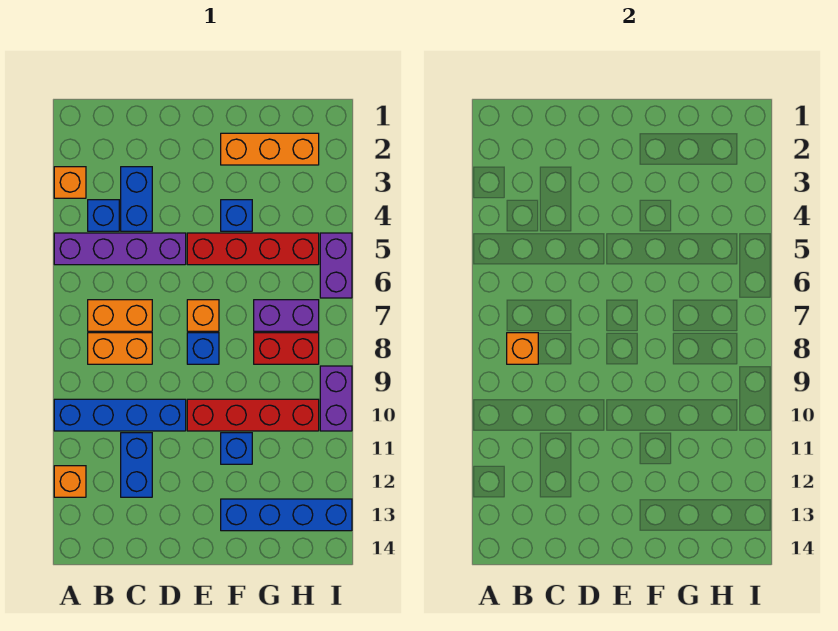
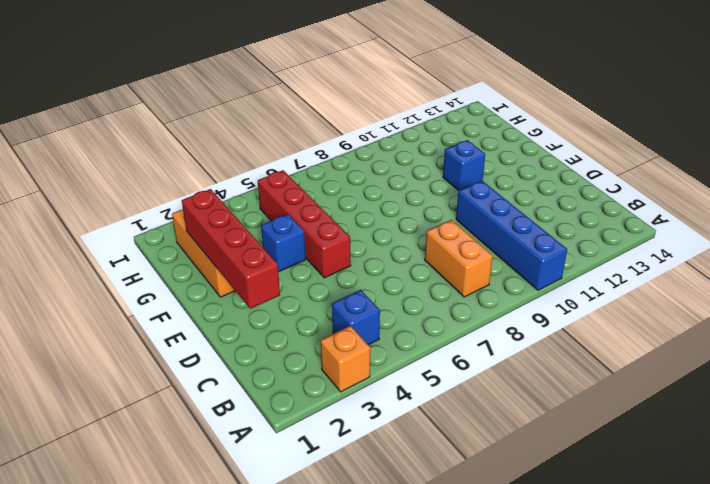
red 1x4 brick [182,189,280,309] -> red 1x4 brick moved to [187,399,319,431]
none -> purple 1x4 brick [54,233,186,265]
none -> orange 1x1 brick [54,466,86,497]
none -> orange 1x2 brick [88,300,152,331]

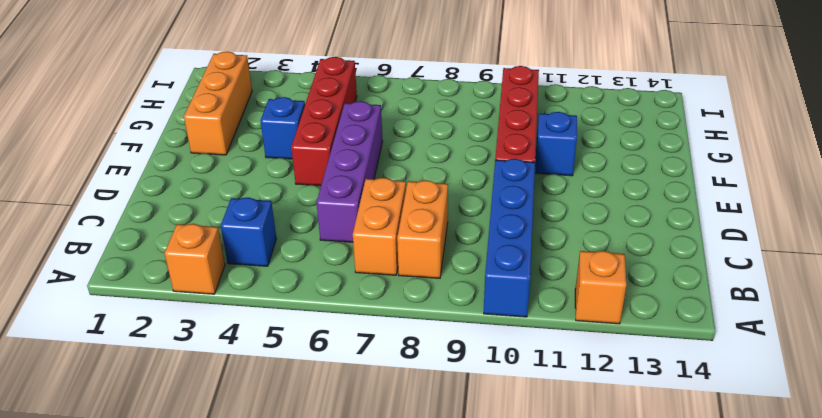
purple 1x4 brick [317,101,383,242] -> purple 1x4 brick moved to [54,233,186,265]
none -> blue 1x2 brick [121,167,152,231]
none -> blue 1x2 brick [121,433,152,497]
none -> orange 1x1 brick [187,300,219,331]

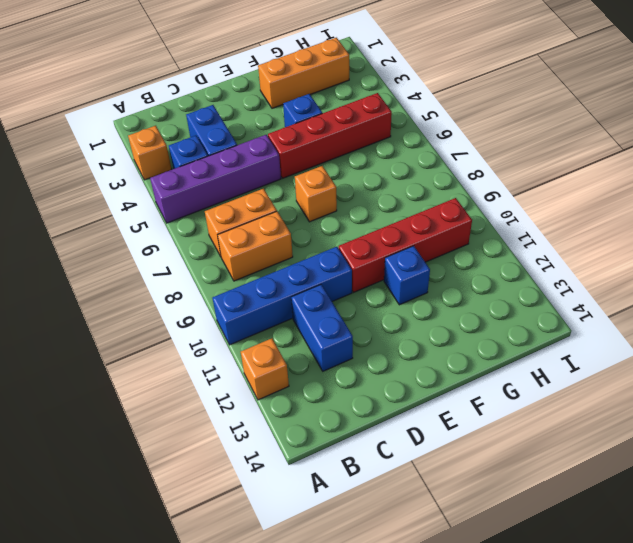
none -> blue 1x1 brick [187,333,219,364]
none -> blue 1x4 brick [221,499,352,531]
none -> purple 1x2 brick [254,300,319,331]

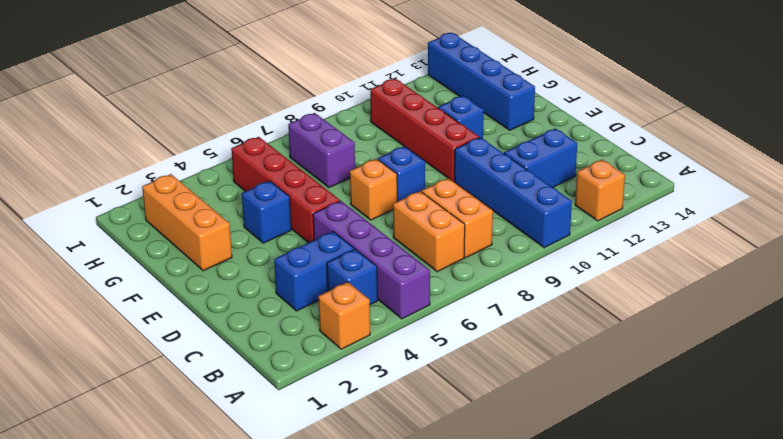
none -> red 1x2 brick [254,333,319,364]
none -> purple 1x2 brick [320,233,352,298]
none -> purple 1x2 brick [320,366,352,431]

